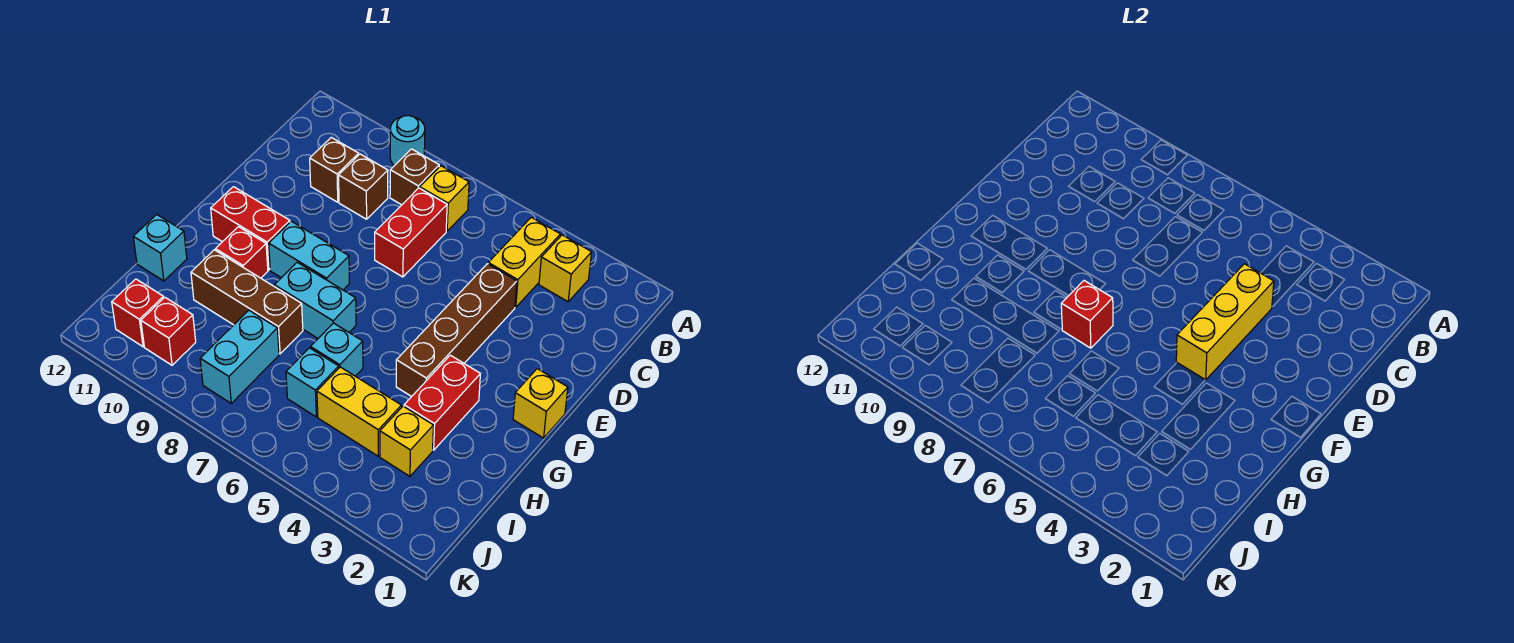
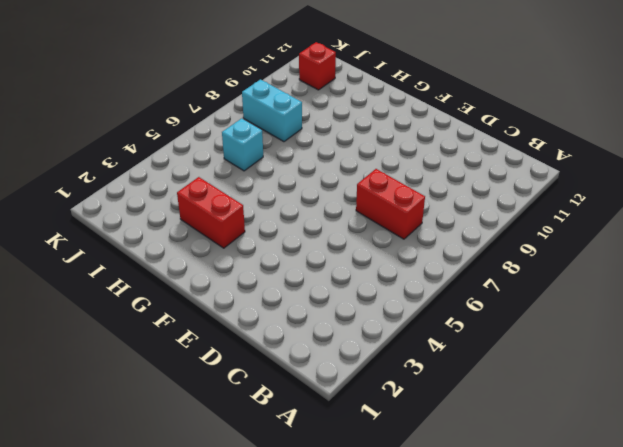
none -> cyan 1x1 round brick [390,116,425,166]
none -> yellow 1x1 brick [539,235,592,302]
none -> yellow 1x2 brick [488,217,560,307]

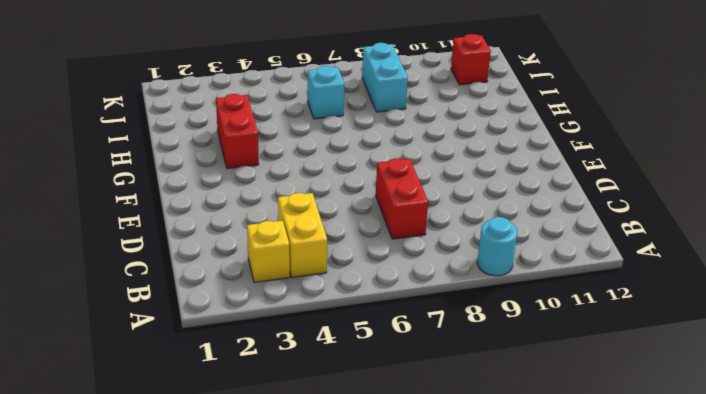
none -> yellow 1x1 brick [420,166,469,231]
none -> brown 1x1 brick [390,149,439,205]
none -> brown 1x1 brick [339,154,388,219]

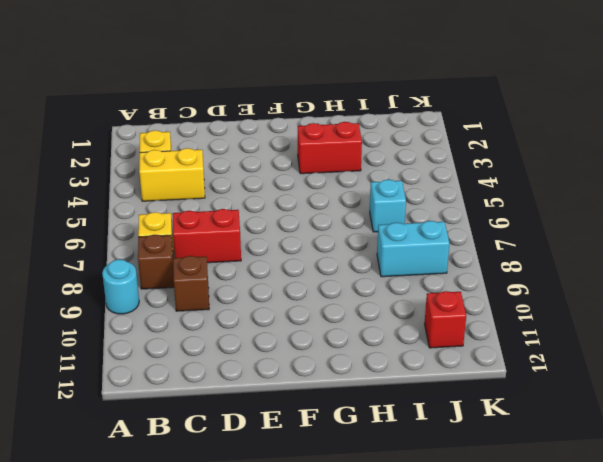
none -> brown 1x1 brick [310,137,359,202]
none -> brown 1x4 brick [396,264,517,397]
none -> yellow 1x1 brick [513,369,568,438]

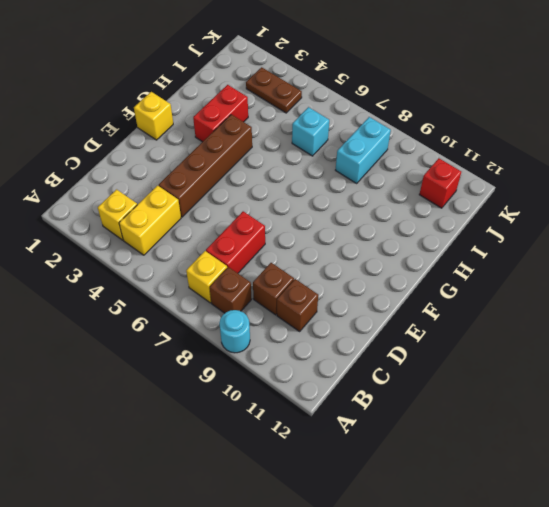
brown 1x2 plate [246,67,302,113] -> none
none -> cyan 1x2 brick [269,221,349,290]
none -> red 1x2 brick [211,187,290,270]
none -> cyan 1x2 brick [274,262,356,338]

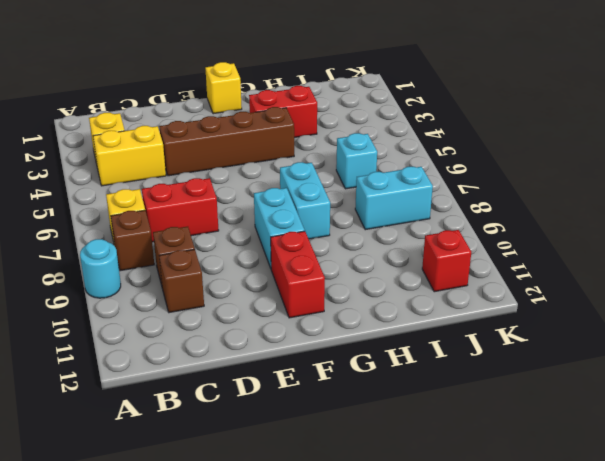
none -> red 1x1 brick [215,227,268,278]
none -> cyan 1x1 brick [311,323,363,376]
none -> brown 1x3 brick [191,250,303,354]

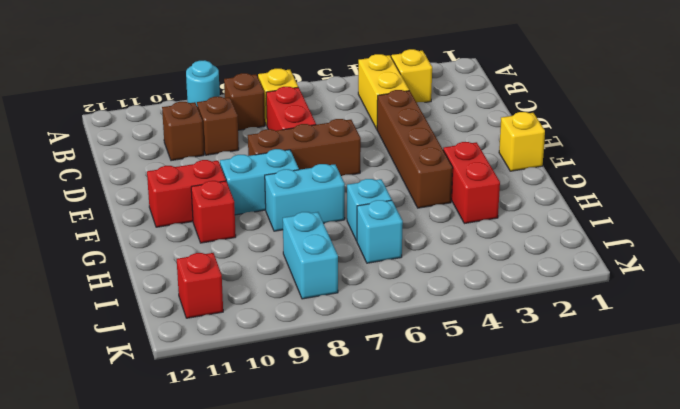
brown 1x3 brick [248,119,361,176] -> brown 1x3 brick moved to [191,250,303,354]
none -> cyan 1x1 brick [133,215,187,281]
none -> yellow 1x1 brick [380,406,433,476]
none -> yellow 1x2 brick [317,367,401,456]

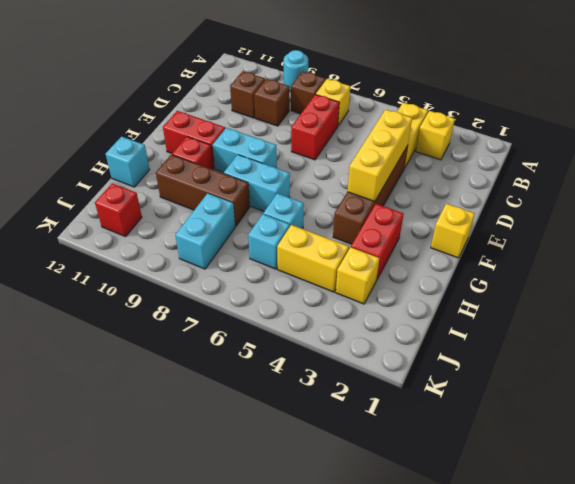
none -> red 1x1 brick [141,298,196,365]
none -> red 1x1 brick [1061,281,1113,348]

